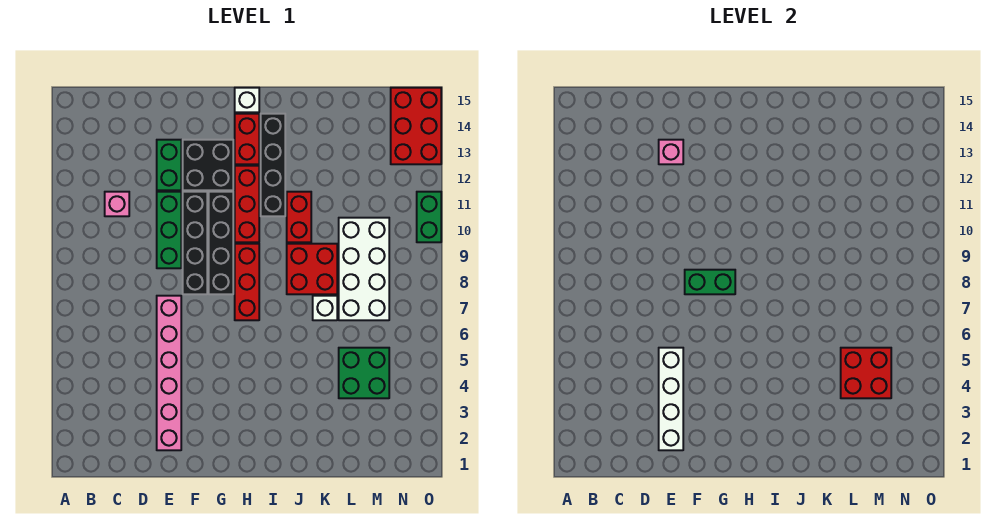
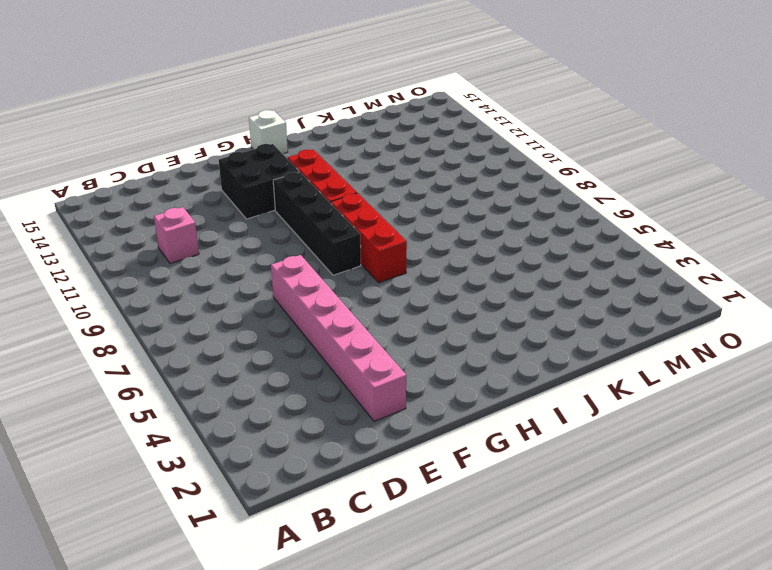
none -> green 1x3 brick [157,192,181,268]
none -> green 1x2 brick [157,140,181,190]
none -> black 1x4 brick [183,192,207,294]

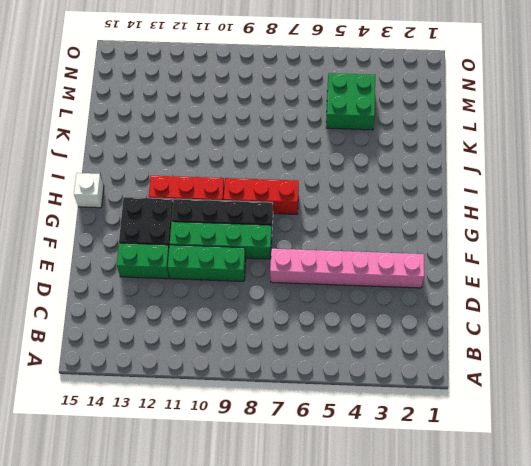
green 1x4 brick [170,222,272,259] -> black 1x4 brick [183,192,207,294]
none -> pink 1x1 brick [105,192,129,216]
none -> red 1x2 brick [235,114,259,164]
none -> black 1x4 brick [261,114,285,216]

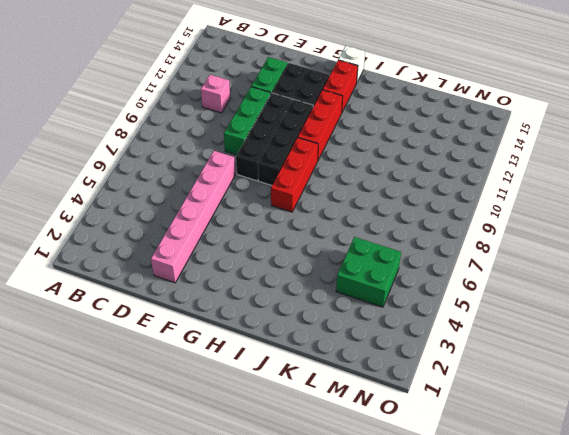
none -> black 1x4 brick [261,114,285,216]
none -> red 2x2 brick [287,244,337,294]
none -> red 1x2 brick [287,192,311,242]

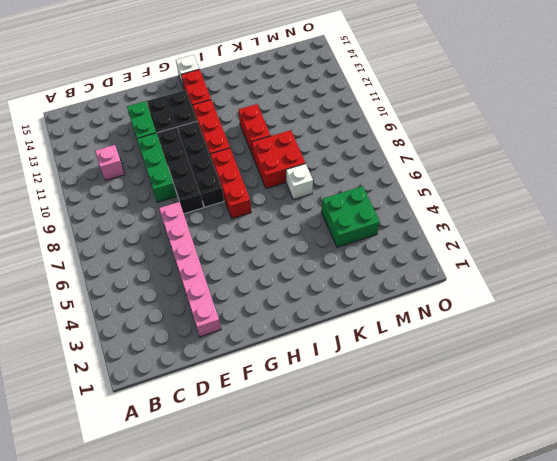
none -> black 1x4 brick [261,114,285,216]
none -> white 2x4 brick [339,218,389,320]
none -> red 2x3 brick [391,88,441,164]

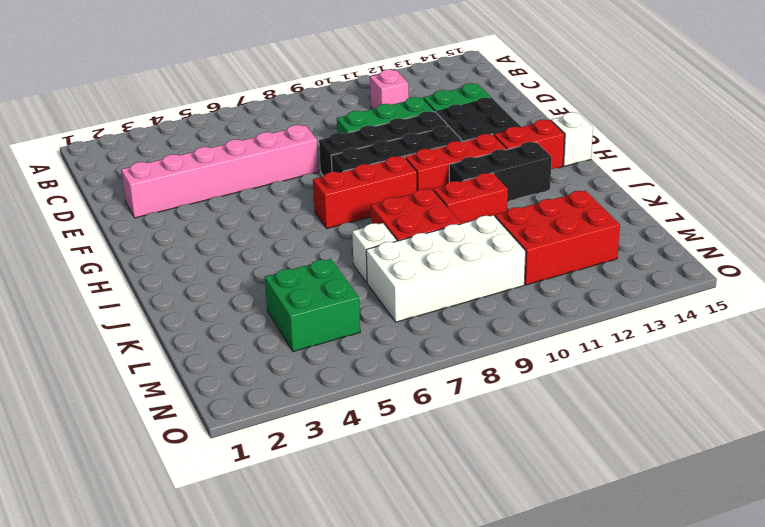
black 1x3 brick [449,142,552,201] -> black 1x4 brick [261,114,285,216]
red 2x3 brick [495,191,620,285] -> red 2x3 brick moved to [391,88,441,164]
none -> green 1x2 brick [417,192,441,242]
none -> white 1x4 brick [659,348,683,450]
none -> pink 1x1 brick [659,140,683,164]

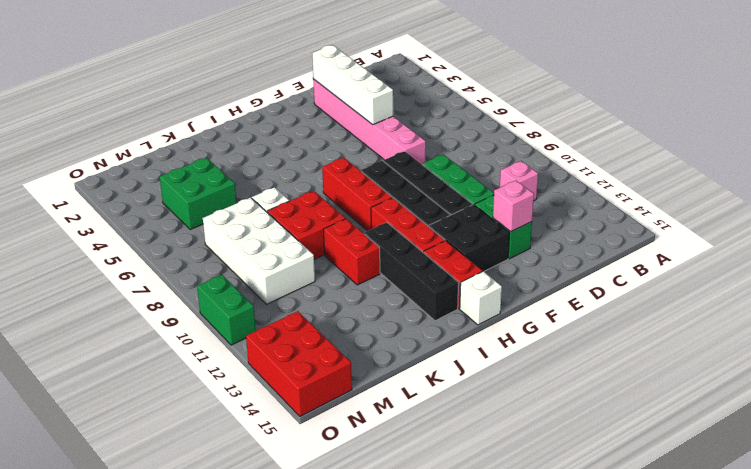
none -> green 1x2 brick [685,270,735,294]
none -> red 2x2 brick [841,348,891,398]

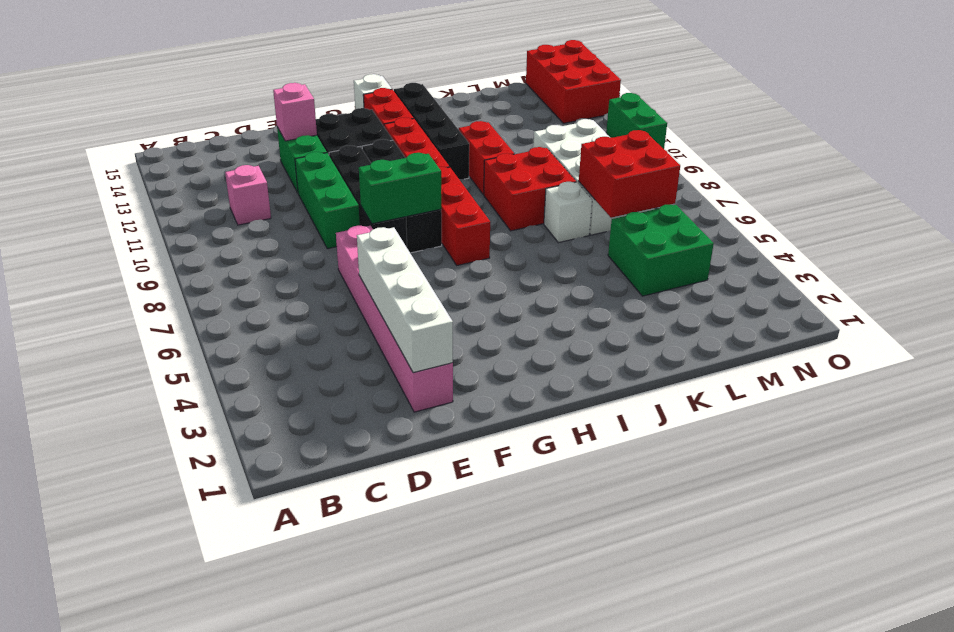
red 2x2 brick [579,130,680,218] -> red 2x2 brick moved to [841,348,891,398]

